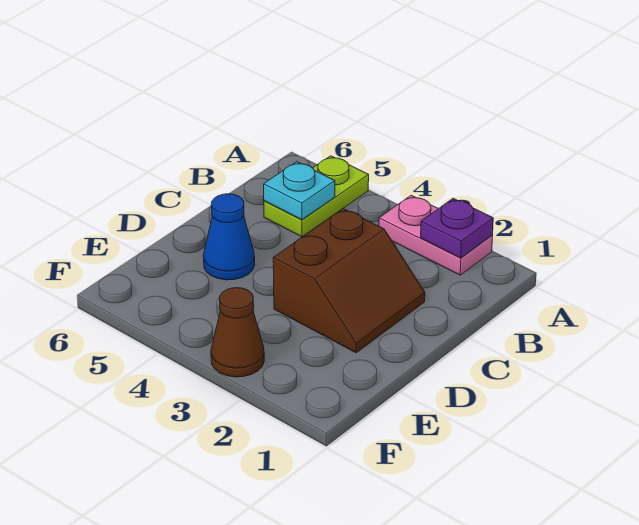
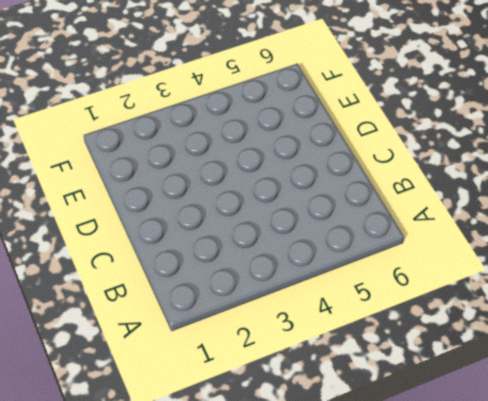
none -> pink 1x2 plate [379,195,493,275]
none -> lime 1x2 plate [264,156,369,237]

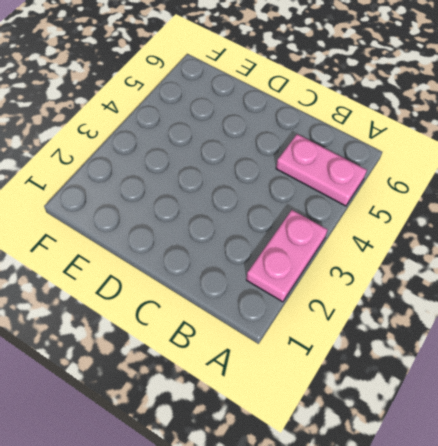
pink 1x2 plate [276,134,367,206] -> lime 1x2 plate [264,156,369,237]
none -> brown 2x2 slope [273,209,425,353]
none -> blue 1x1 cone [203,194,255,280]

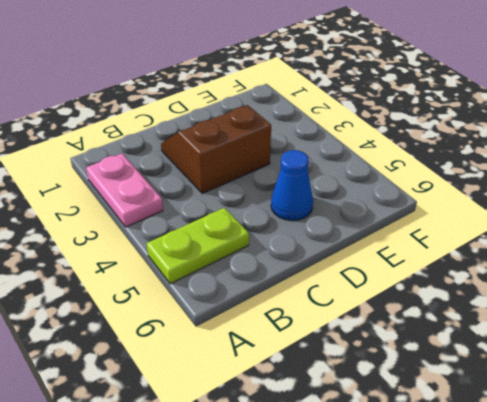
none -> brown 1x1 cone [211,288,264,377]
none -> purple 1x1 plate [421,198,493,258]

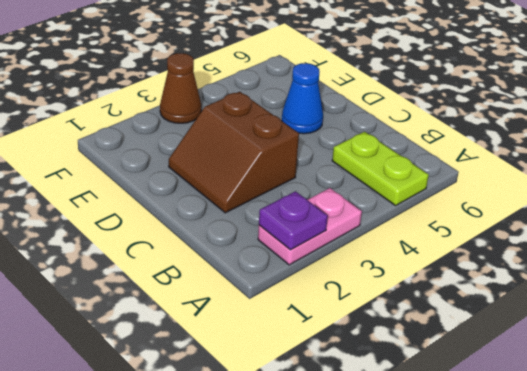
none -> cyan 1x1 plate [264,162,335,220]

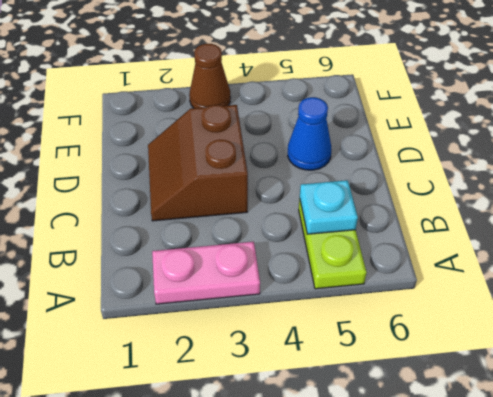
none -> purple 1x1 plate [421,198,493,258]

